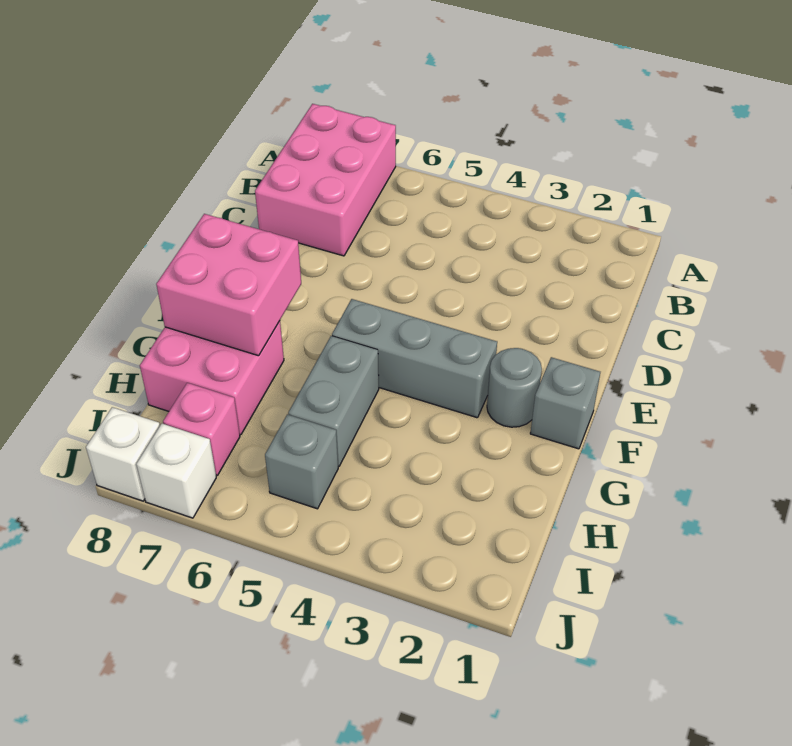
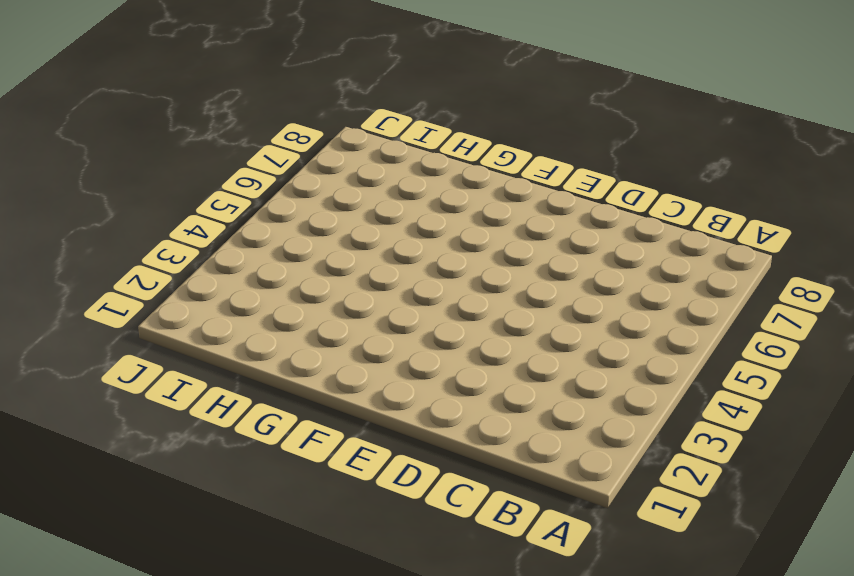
none -> pink 2x3 brick [255,104,396,256]
none -> grey 1x1 brick [530,357,600,449]

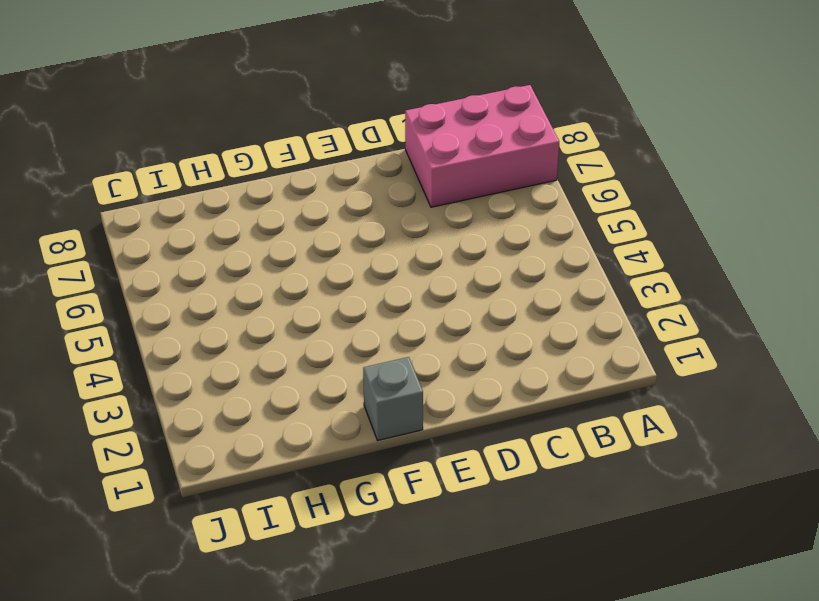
none -> grey 1x1 round brick [487,348,542,427]
none -> grey 1x3 brick [332,299,497,418]

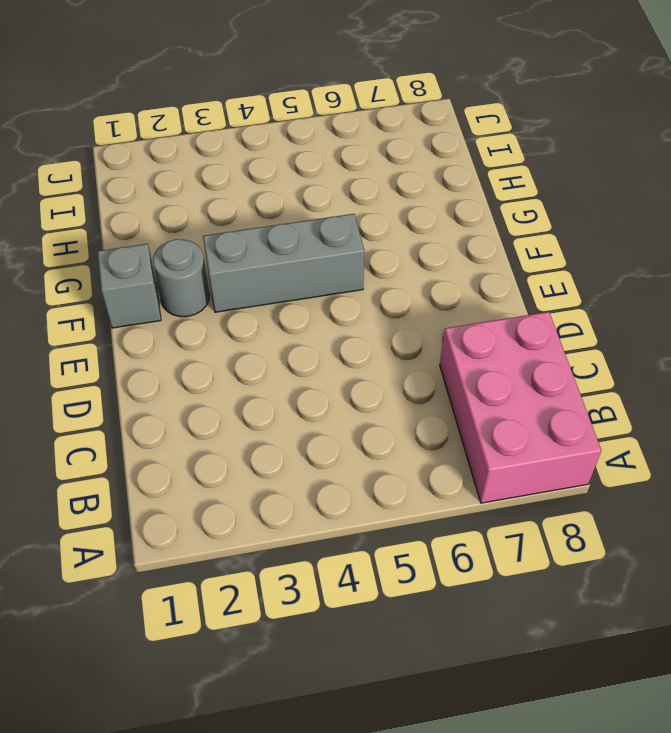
none -> grey 1x2 brick [288,336,379,467]
none -> pink 2x2 brick [140,321,284,435]

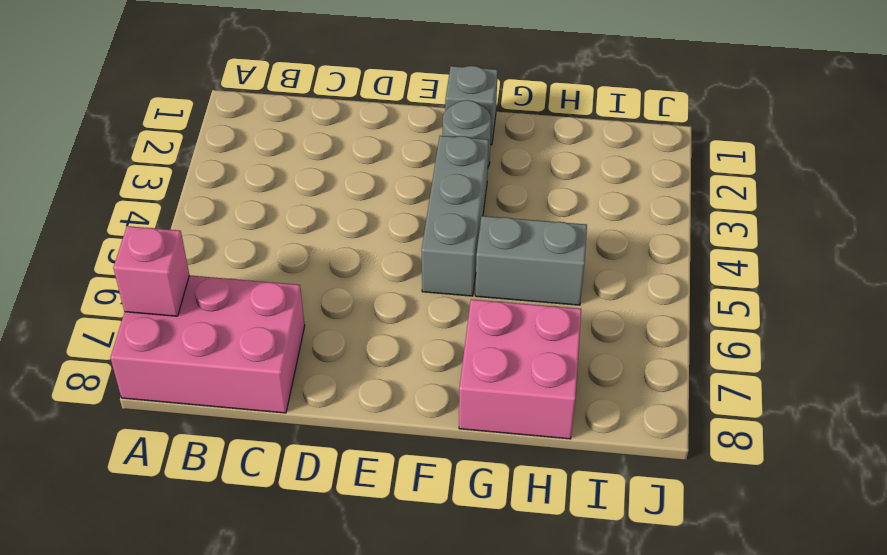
pink 1x1 brick [113,226,189,316] -> pink 1x1 brick moved to [163,383,240,475]
none -> grey 1x1 brick [265,414,338,509]
none -> white 1x1 brick [136,424,216,518]

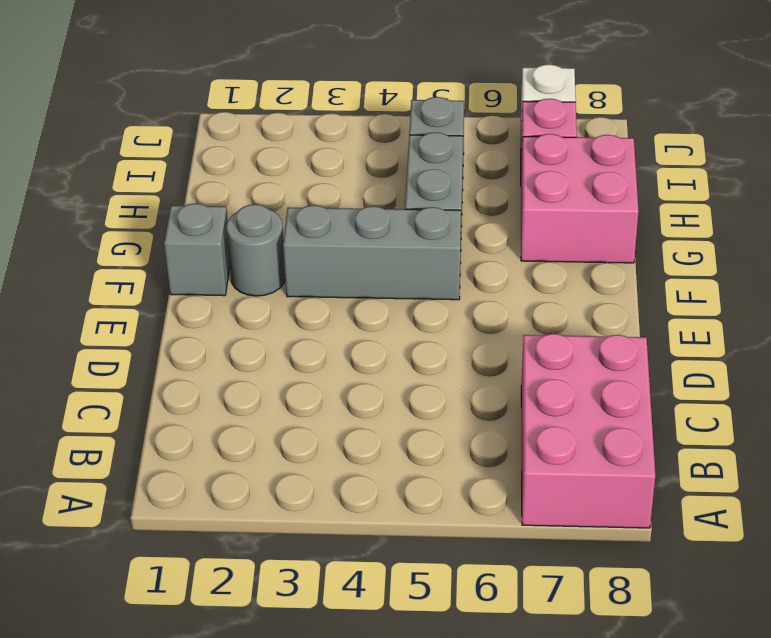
none -> white 1x1 brick [86,407,160,501]
none -> pink 2x2 brick [156,214,301,356]

